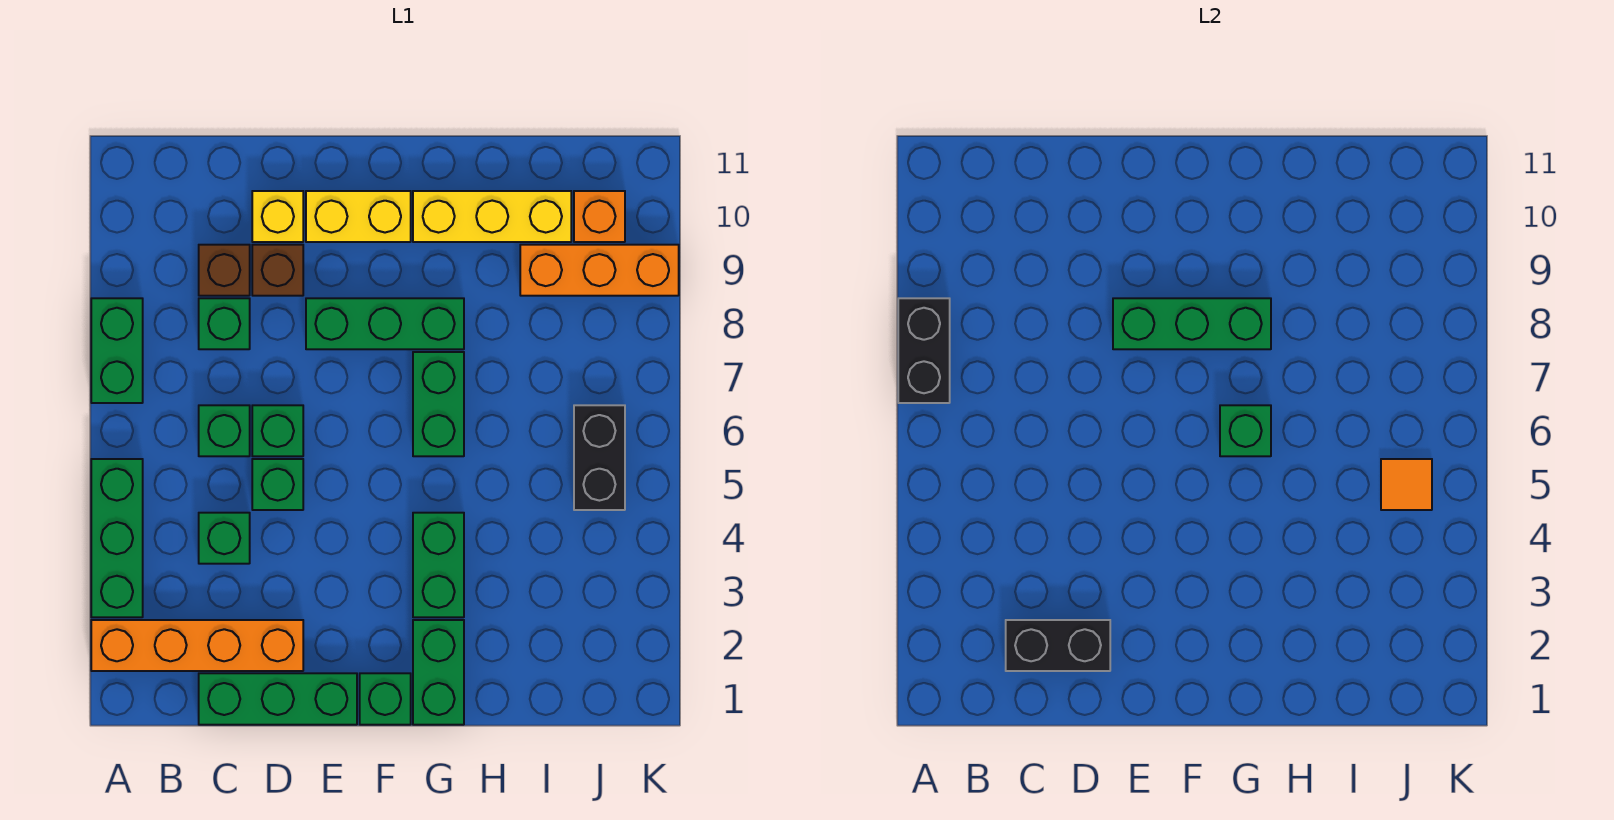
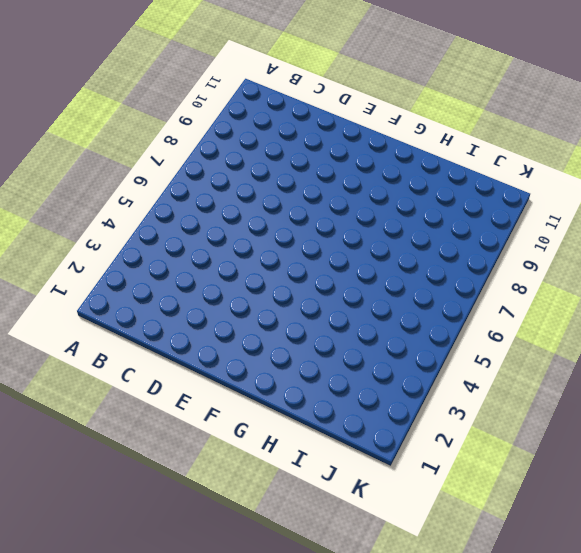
none -> orange 1x4 brick [91,620,303,671]
none -> green 1x3 brick [91,459,143,617]
none -> green 1x2 brick [91,298,143,403]

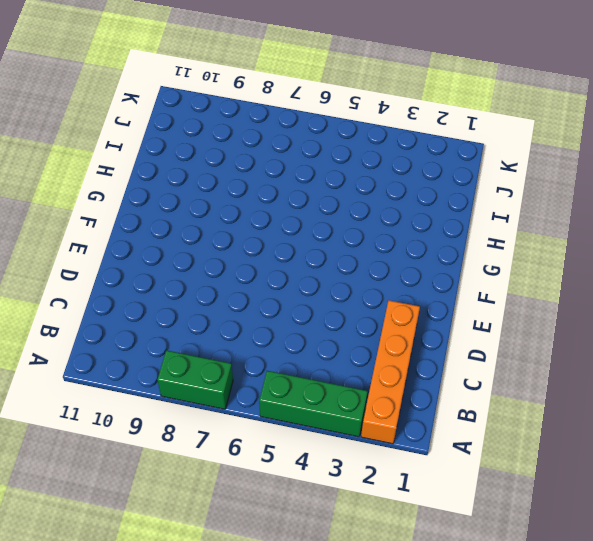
none -> green 1x3 brick [199,673,357,725]
none -> green 1x1 brick [199,513,250,564]
none -> green 1x1 brick [199,405,250,456]

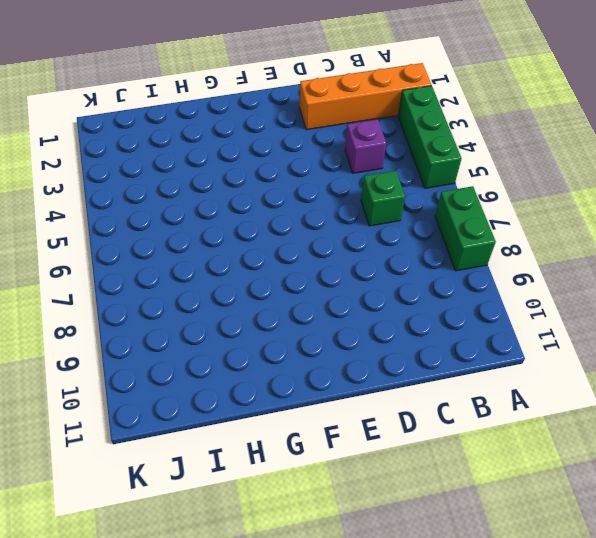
purple 1x1 brick [345,119,386,173] -> green 1x1 brick [199,513,250,564]
none -> green 1x3 brick [199,673,357,725]
none -> green 1x1 brick [199,298,250,349]
none -> brown 1x1 brick [199,245,250,296]

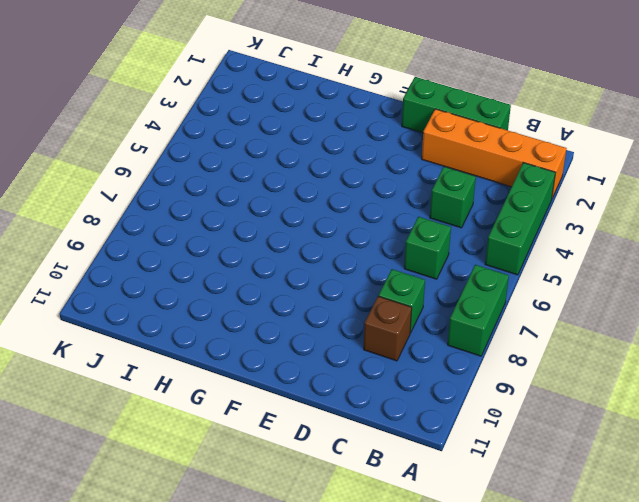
none -> green 1x1 brick [252,459,303,510]
none -> green 1x1 brick [252,405,303,456]
none -> brown 1x1 brick [252,245,303,296]

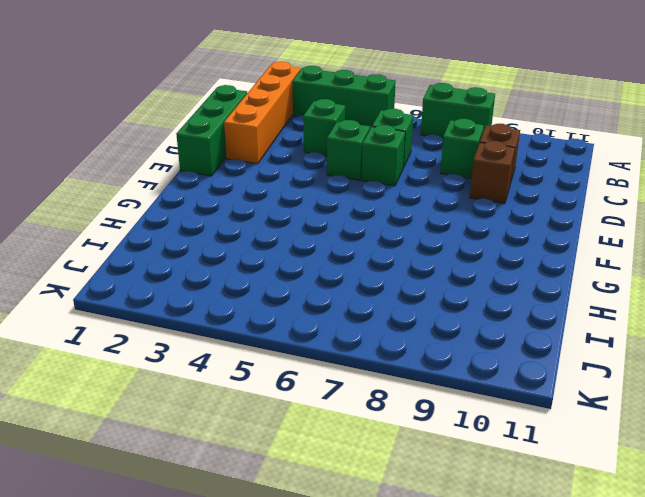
none -> yellow 1x1 brick [252,191,303,242]
none -> green 1x3 brick [306,298,464,349]
none -> yellow 1x2 brick [306,191,411,242]

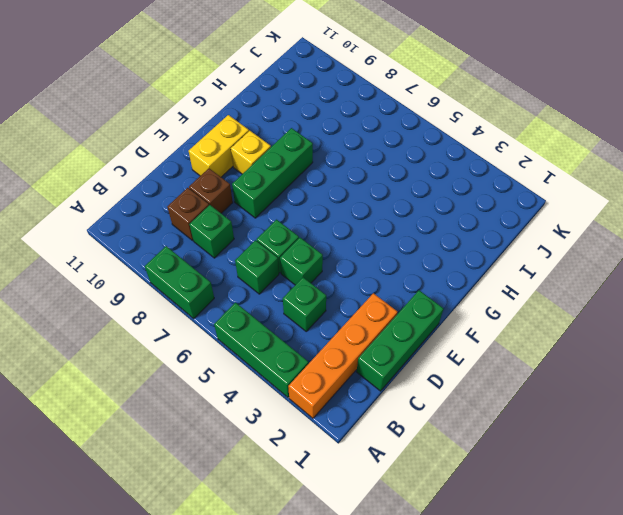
yellow 1x1 brick [231,131,271,174] -> yellow 1x1 brick moved to [252,191,303,242]
none -> green 1x1 brick [360,673,411,725]
none -> green 1x2 brick [413,620,464,725]
none -> green 1x2 brick [413,513,464,617]

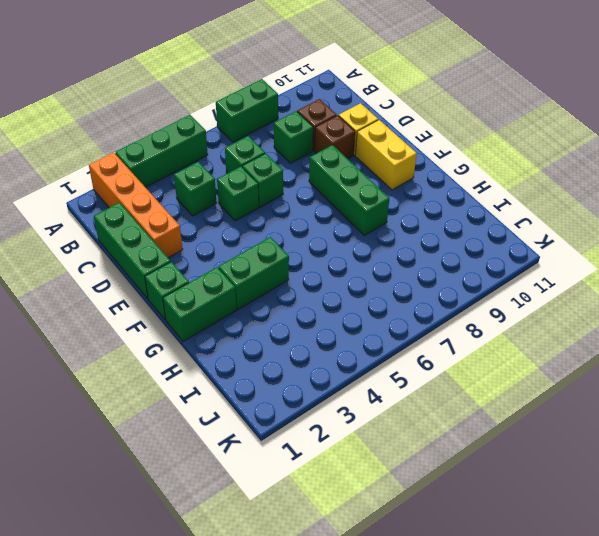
none -> green 1x2 brick [413,352,464,456]
none -> yellow 1x3 brick [413,191,571,242]
none -> orange 1x3 brick [520,245,679,296]

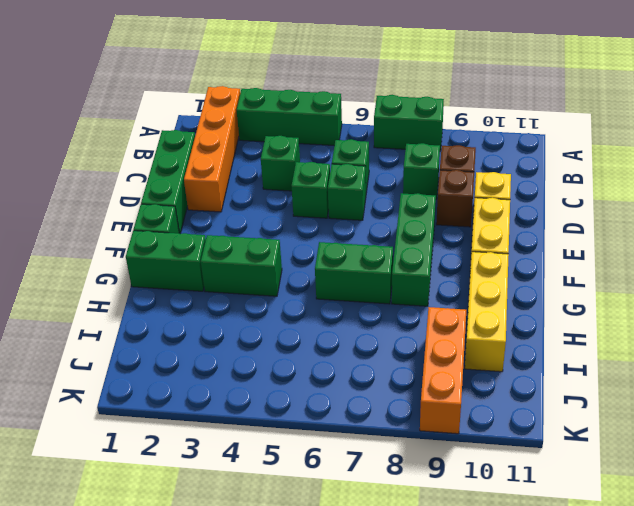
none -> black 1x2 brick [574,405,625,510]
none -> orange 1x1 brick [574,191,625,242]
none -> black 1x2 brick [898,298,950,403]

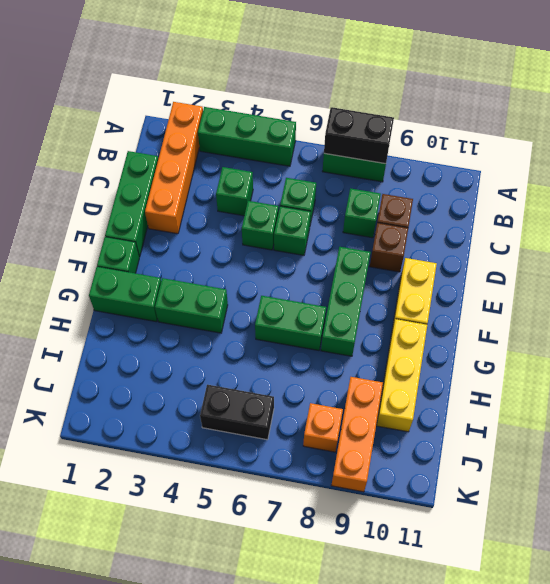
orange 1x1 brick [303,403,343,452] -> orange 1x1 brick moved to [574,191,625,242]
none -> yellow 1x1 brick [252,191,303,242]
none -> black 1x2 brick [1006,620,1110,671]
none -> green 1x3 brick [1113,298,1271,349]

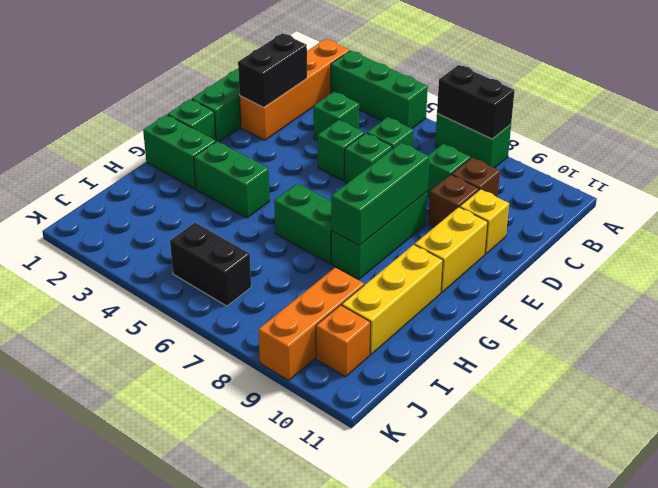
none -> green 1x1 brick [1220,405,1271,456]
none -> orange 1x1 tile [1381,459,1432,510]

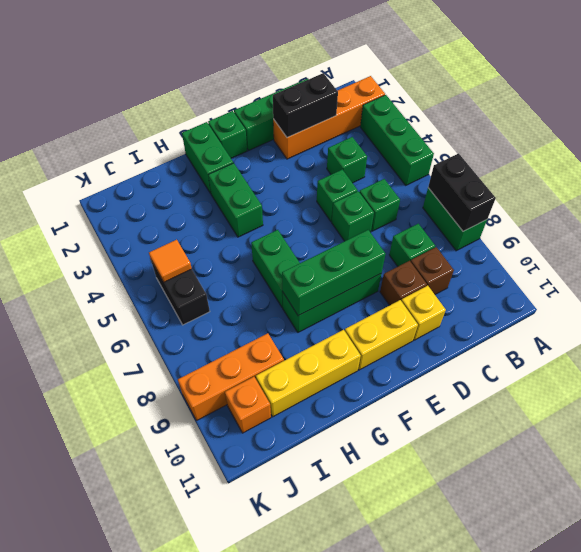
none -> green 1x1 brick [1220,405,1271,456]

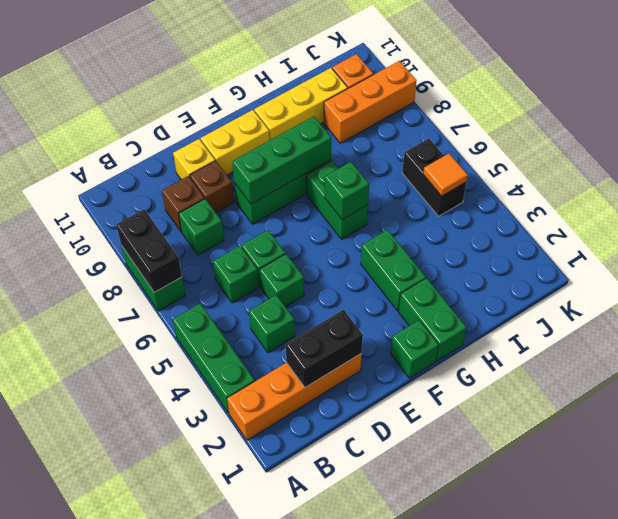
none -> green 1x3 brick [199,673,357,725]

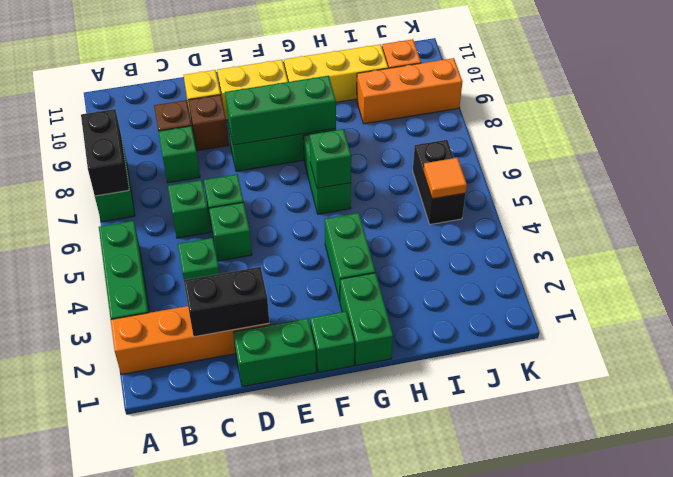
green 1x2 brick [233,318,316,387] -> green 1x3 brick [199,673,357,725]

